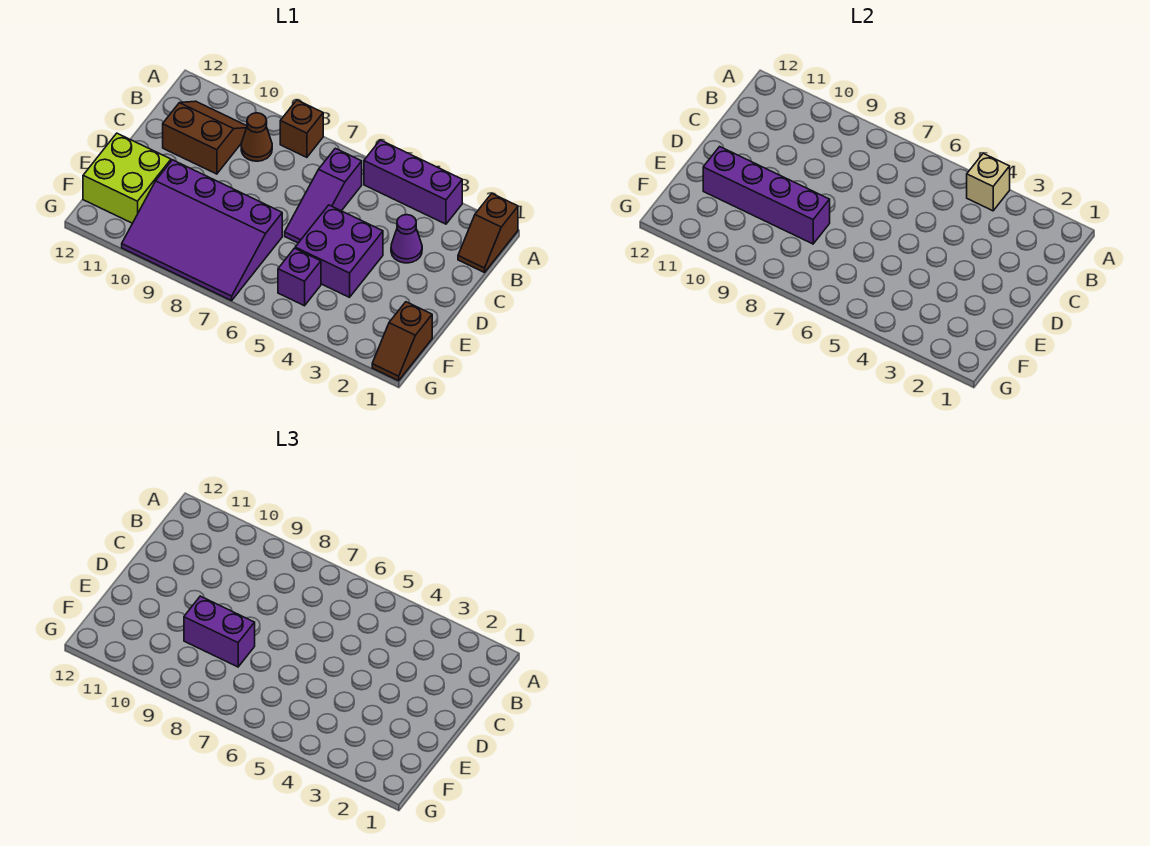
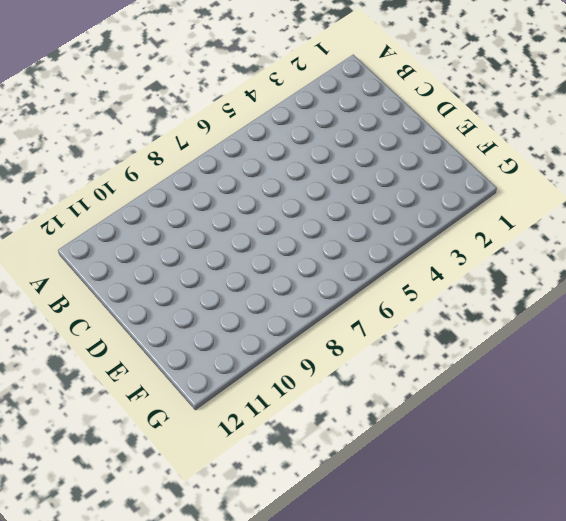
none -> brown 1x2 slope [458,194,518,273]
none -> purple 1x3 brick [364,140,462,224]
none -> brown 1x1 brick [280,100,323,157]

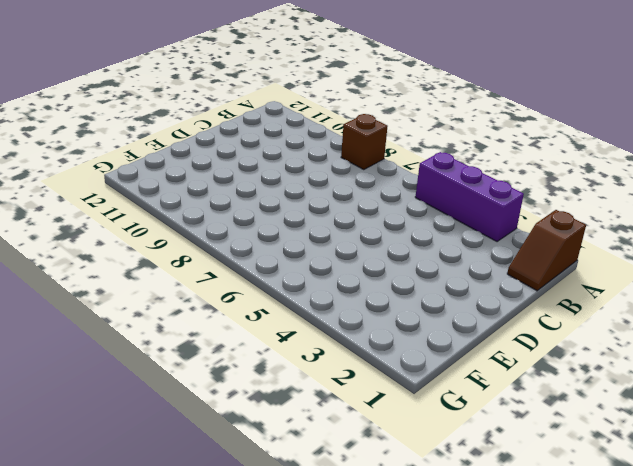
none -> purple 1x3 slope [285,148,362,243]
none -> brown 1x1 cone [241,113,272,161]
none -> brown 2x2 slope [163,101,247,174]

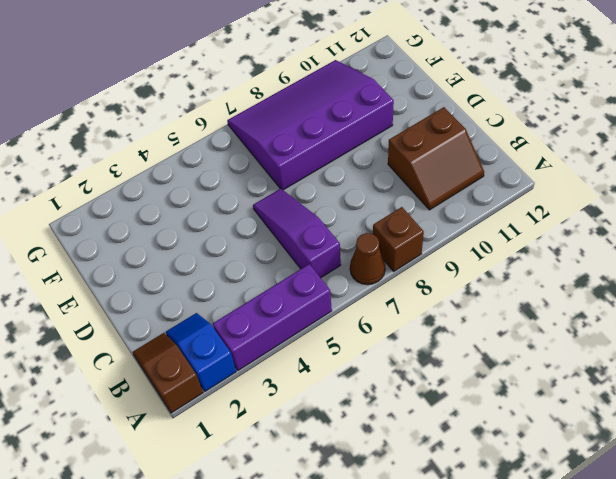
blue 1x2 slope [166,313,236,391] -> none
brown 1x1 cone [350,233,385,285] -> brown 1x1 cone moved to [241,113,272,161]
none -> purple 1x1 cone [391,215,422,263]
none -> purple 2x2 brick [295,205,383,297]
none -> lime 2x2 brick [83,133,171,223]

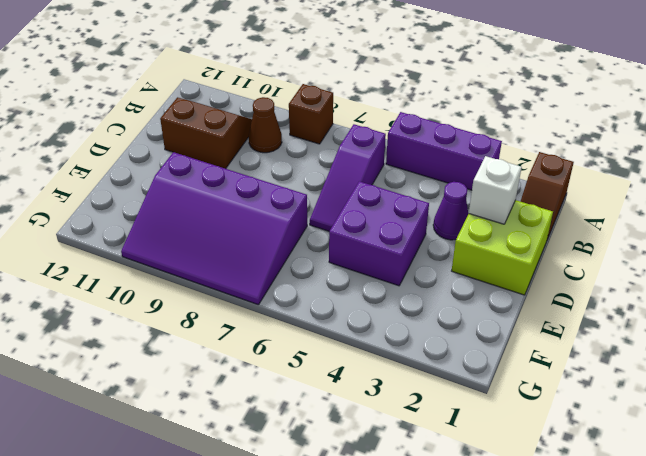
lime 2x2 brick [452,200,553,295] -> lime 2x2 brick moved to [83,133,171,223]
white 1x1 brick [469,156,522,224] -> none
none -> brown 1x2 slope [372,302,432,381]
none -> purple 1x1 brick [278,248,321,306]
none -> tan 1x1 brick [967,153,1010,211]

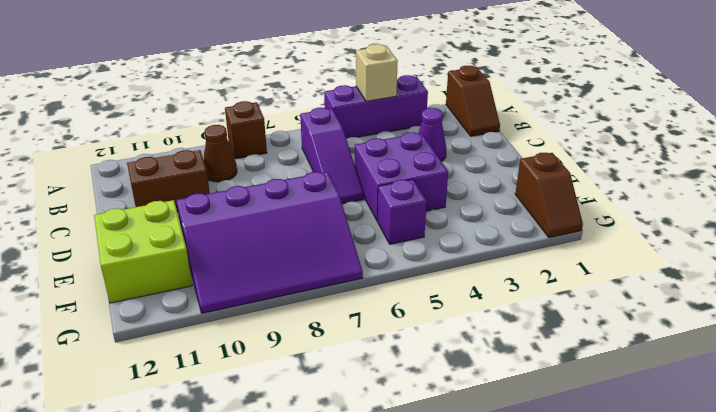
none -> purple 1x4 brick [703,147,830,244]
none -> purple 1x2 brick [184,596,255,667]

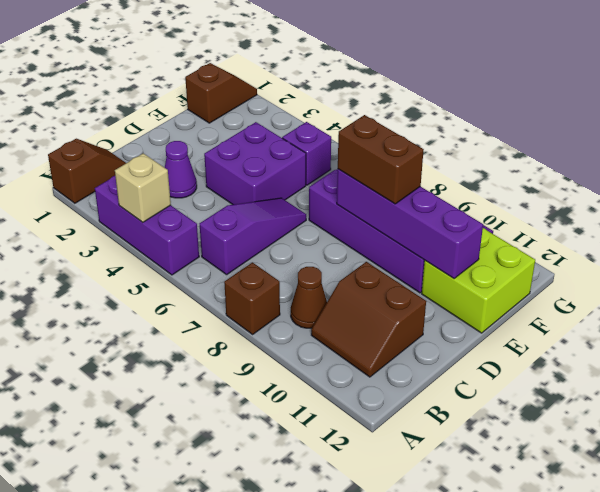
brown 1x2 brick [338,115,424,204] -> purple 1x2 brick [184,596,255,667]

